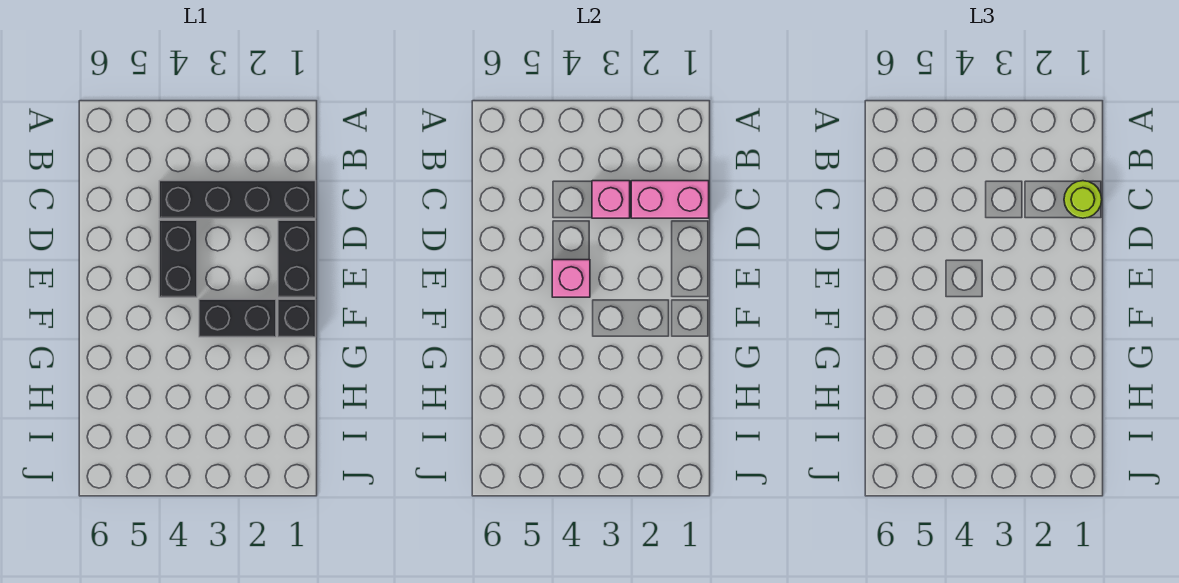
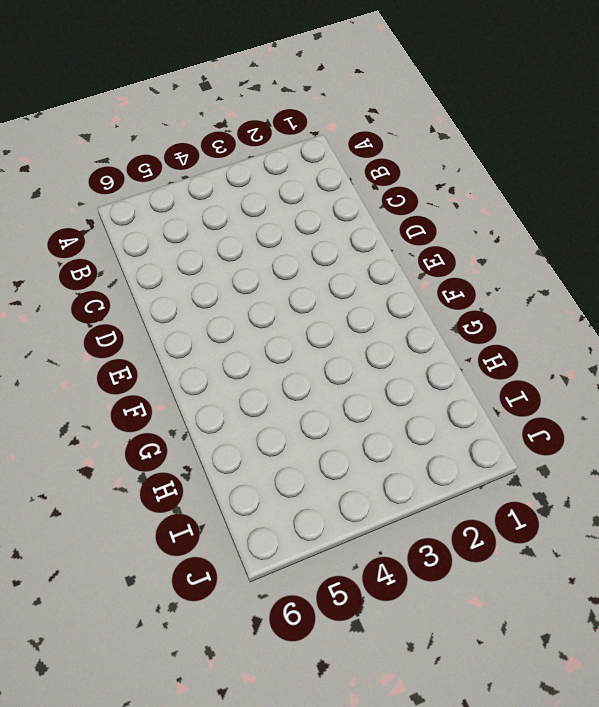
none -> black 1x4 brick [159,181,316,218]
none -> black 1x2 brick [278,220,316,297]

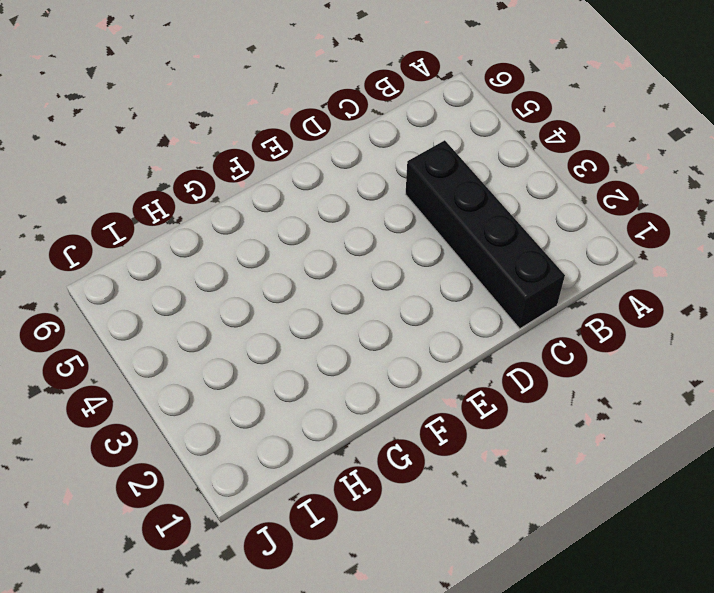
none -> black 1x2 brick [278,220,316,297]
none -> black 1x2 brick [159,220,197,297]

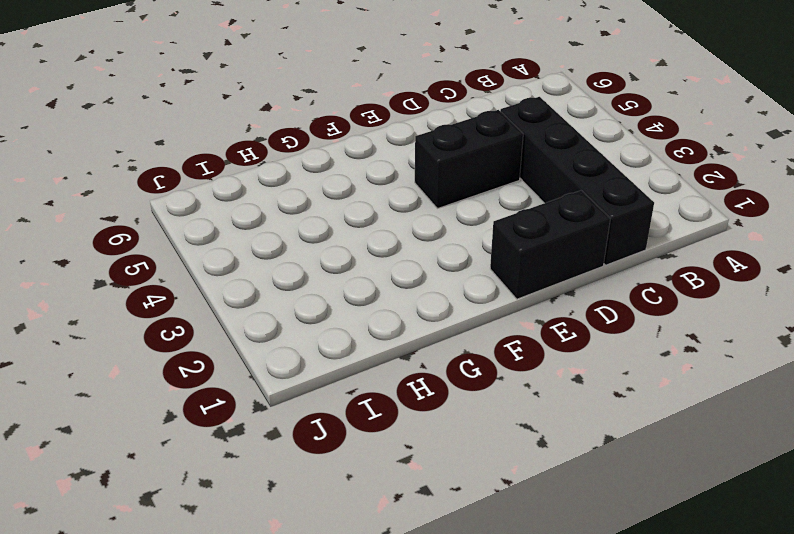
none -> black 1x1 brick [278,299,316,337]
none -> black 1x2 brick [199,299,276,337]

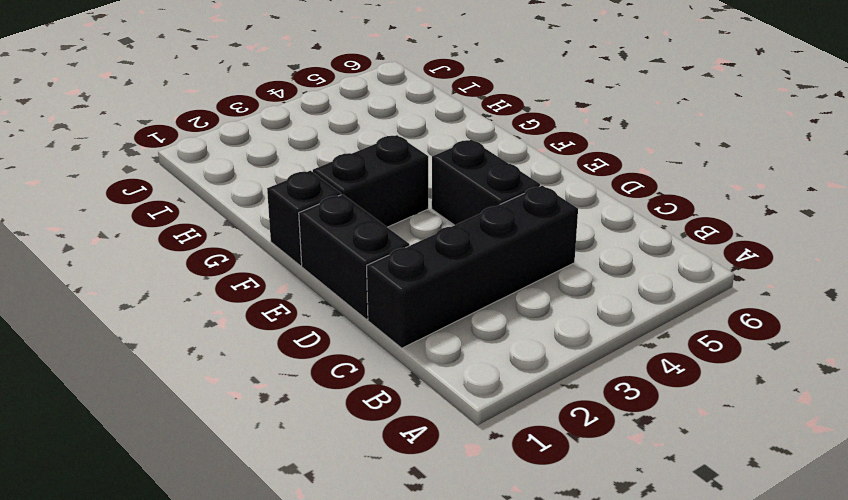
none -> pink 1x2 brick [631,181,709,218]
none -> pink 1x1 brick [592,181,630,218]

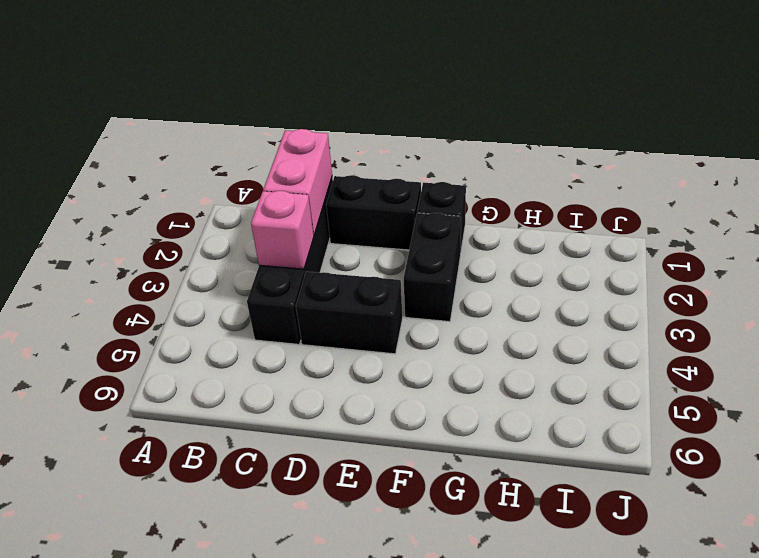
none -> pink 1x1 brick [552,260,590,297]
none -> lime 1x1 round brick [1064,181,1102,218]

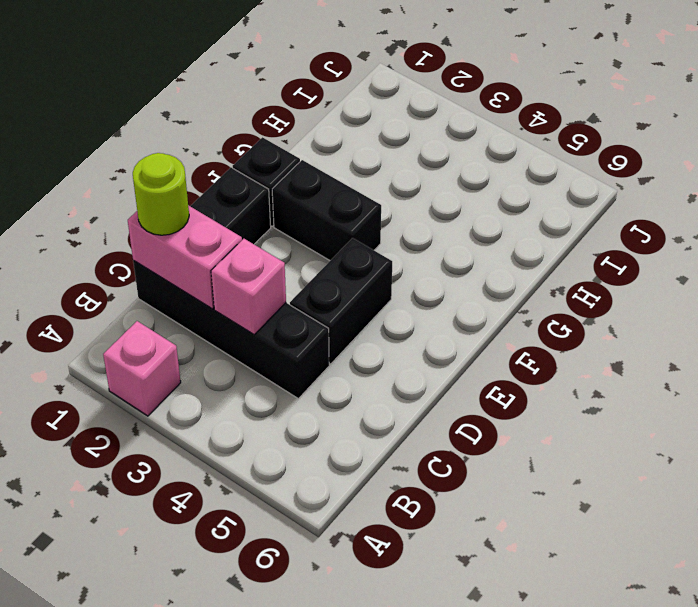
pink 1x1 brick [103,321,181,416] -> pink 1x1 brick moved to [552,260,590,297]

